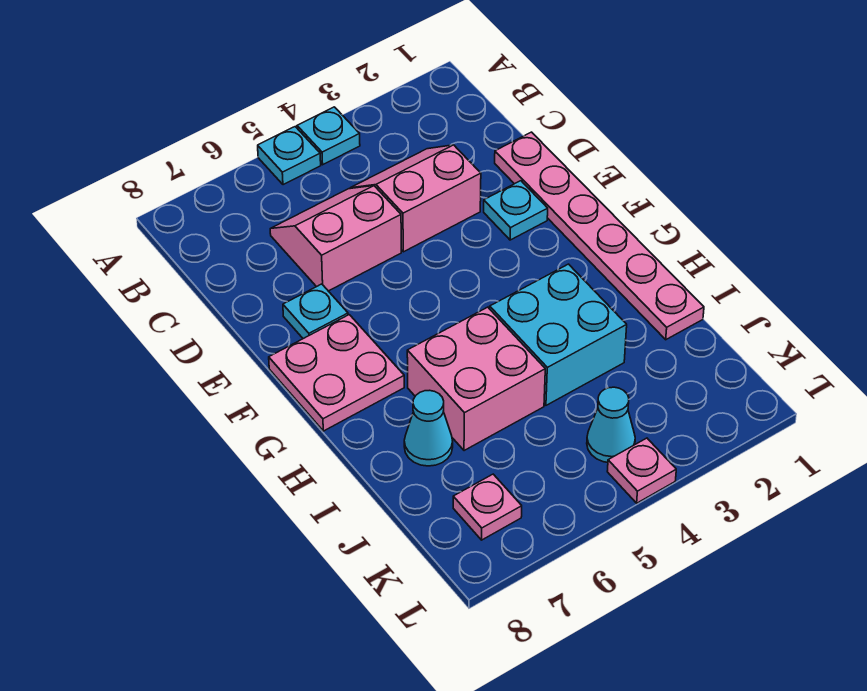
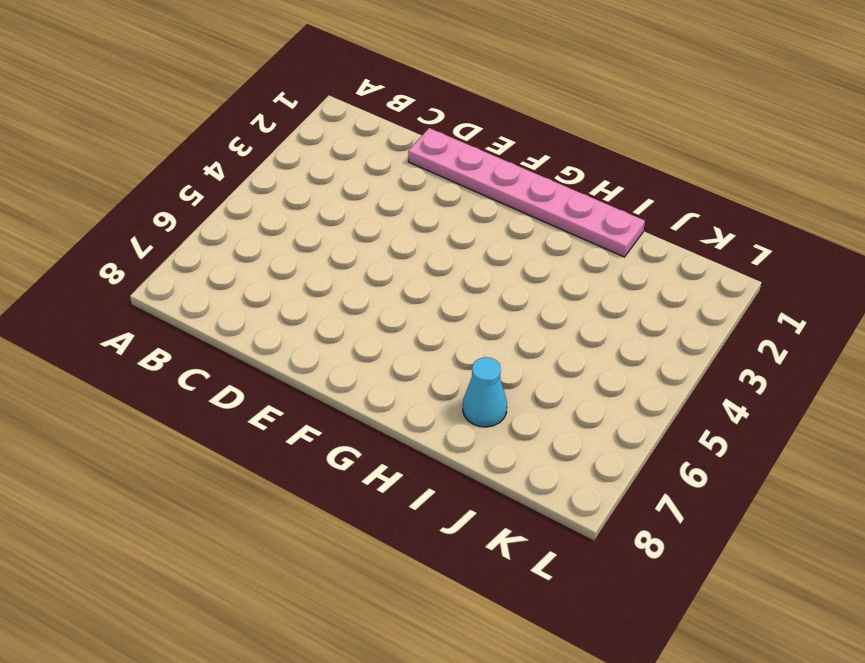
none -> cyan 1x1 plate [297,107,360,165]
none -> cyan 1x1 plate [258,127,321,185]
none -> pink 2x2 slope [351,145,481,252]

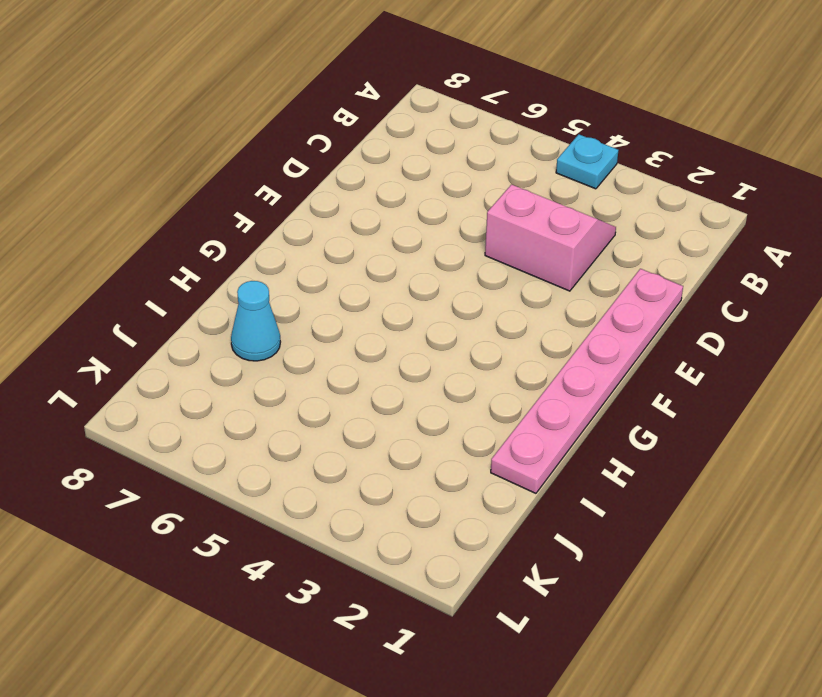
none -> cyan 1x1 plate [258,127,321,185]
none -> pink 2x2 slope [270,186,401,291]
none -> cyan 1x1 plate [484,181,548,240]

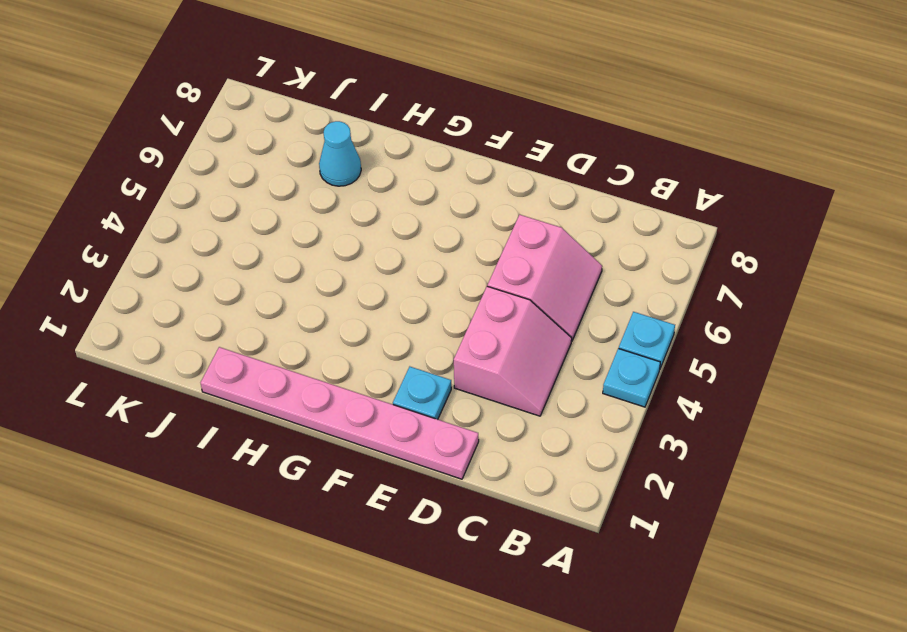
none -> cyan 1x1 plate [283,284,348,339]
none -> pink 2x2 plate [269,315,404,431]
none -> cyan 2x2 brick [490,264,627,405]

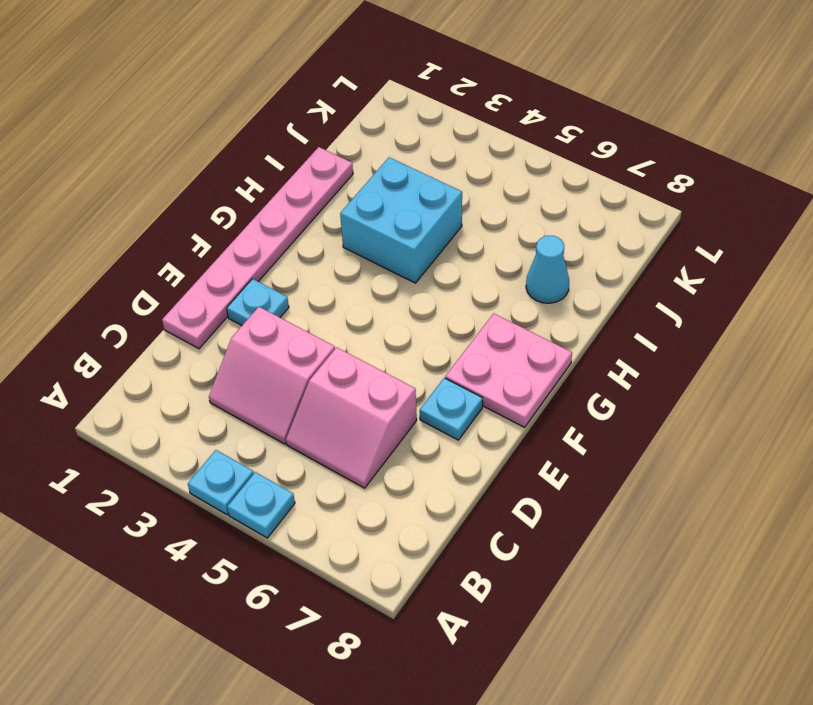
none -> pink 2x2 brick [407,307,545,451]
none -> cyan 1x1 cone [587,387,635,462]
none -> pink 1x1 plate [453,474,522,540]

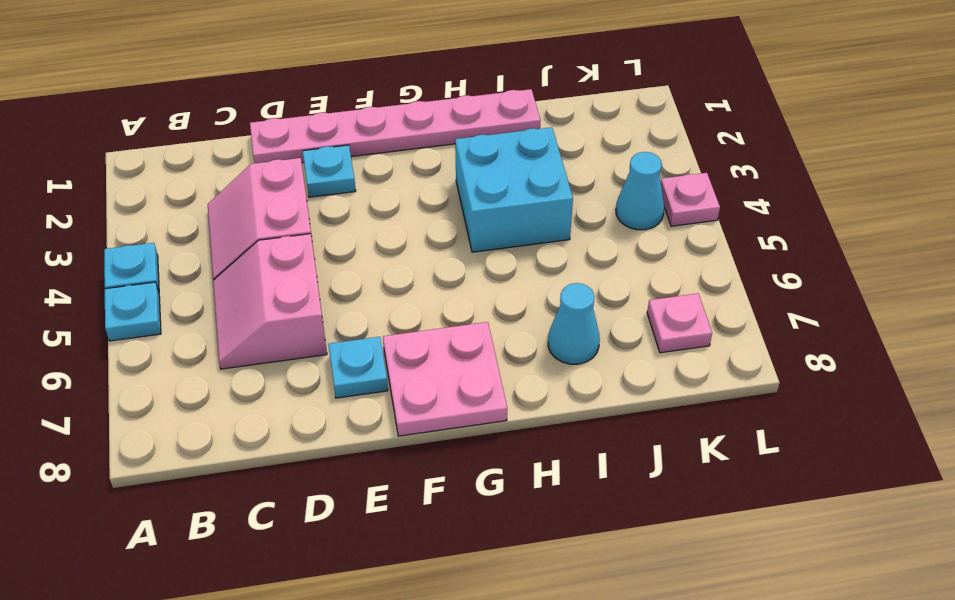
none -> pink 2x2 brick [407,307,545,451]

